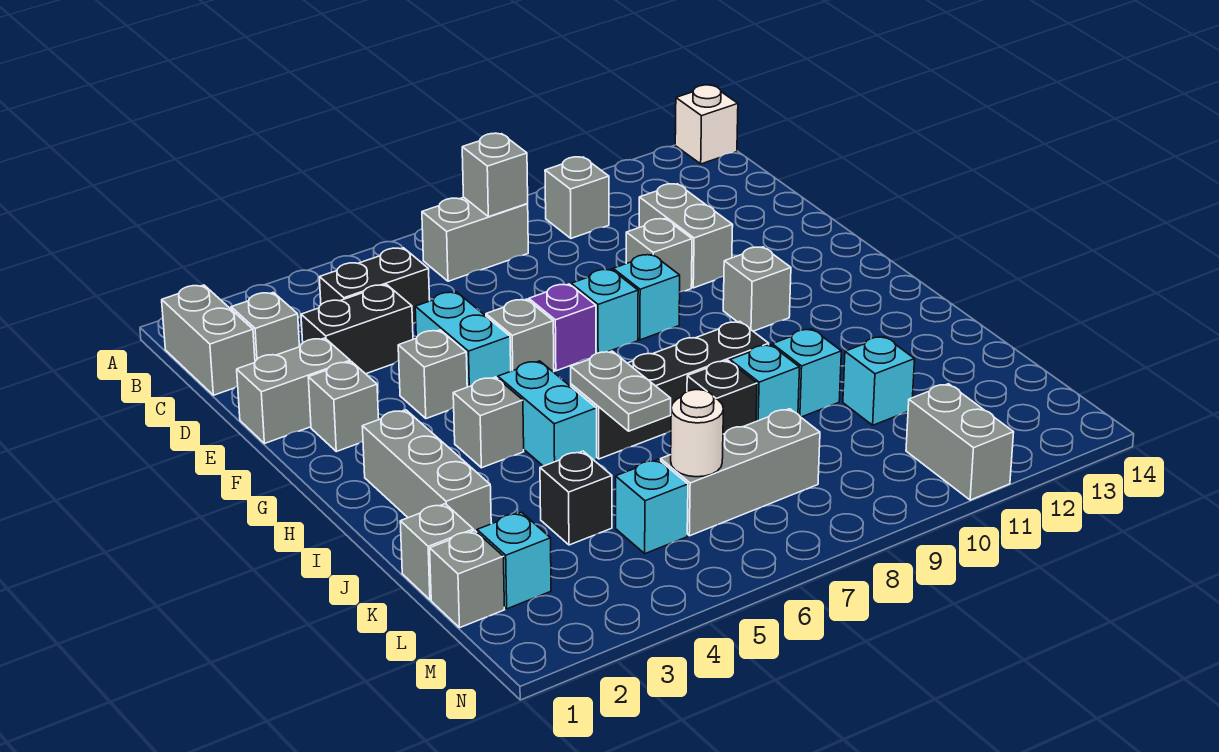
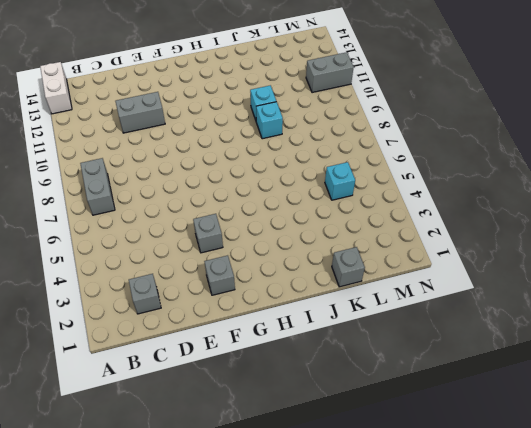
white 1x2 brick [40,62,72,114] -> white 1x1 brick [675,85,738,164]
none -> grey 1x2 brick [162,285,255,395]
none -> grey 1x1 brick [545,157,609,238]
none -> black 1x2 brick [319,248,430,324]
none -> black 1x2 brick [301,285,413,374]

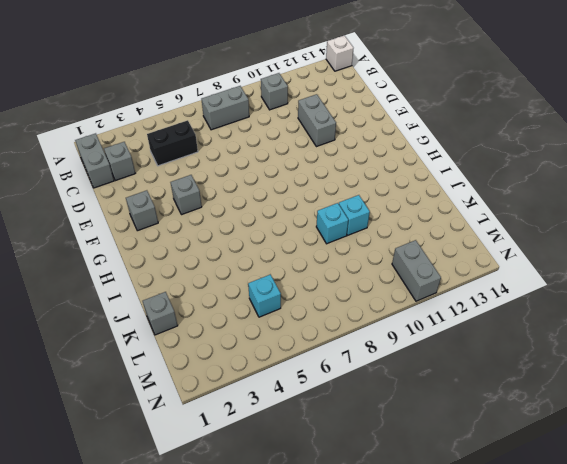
none -> black 1x2 brick [301,285,413,374]
none -> grey 1x2 brick [237,338,350,444]
none -> cyan 1x2 brick [415,292,511,387]
none -> grey 1x1 brick [626,219,692,292]

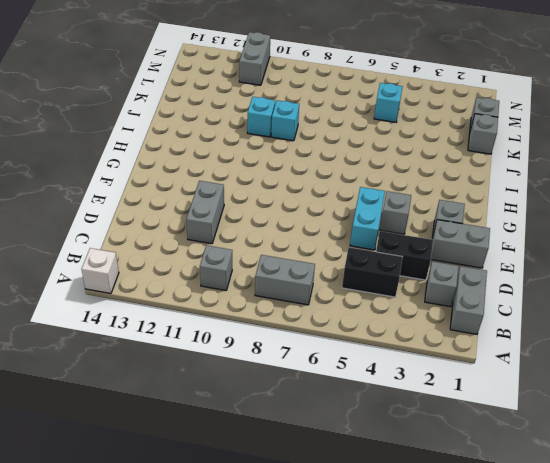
none -> grey 1x1 brick [626,219,692,292]
none -> grey 1x1 brick [486,299,554,372]
none -> purple 1x1 brick [529,284,596,371]
none -> cyan 1x1 brick [571,269,638,354]

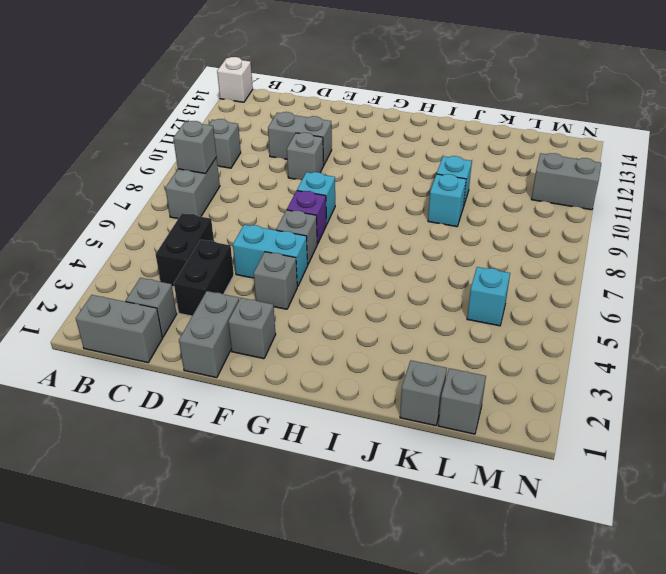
none -> cyan 1x1 brick [613,254,680,340]
none -> grey 1x1 brick [723,247,791,331]
none -> grey 1x3 brick [362,410,491,532]
none -> grey 1x1 brick [453,377,524,468]

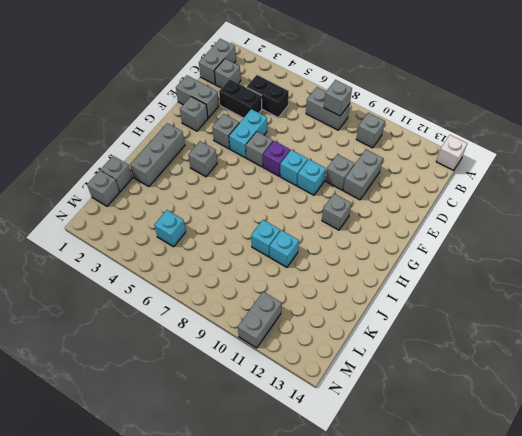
none -> cyan 1x2 brick [498,361,597,466]
none -> black 1x4 brick [571,321,769,459]
none -> black 1x1 brick [687,360,757,434]
none -> black 1x1 brick [540,451,612,545]

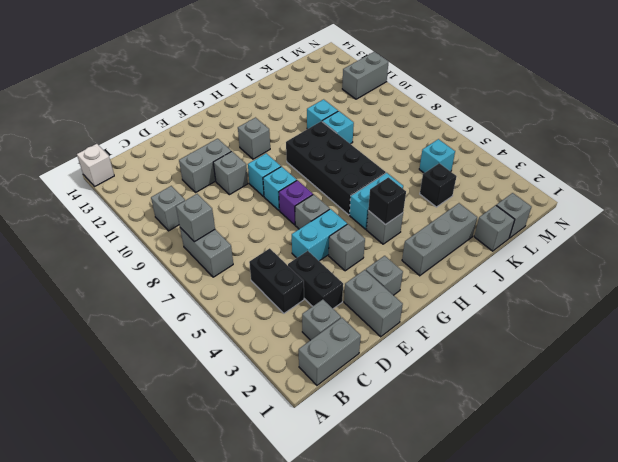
black 1x1 brick [368,177,406,225] -> black 1x1 brick moved to [687,360,757,434]
black 2x4 brick [286,121,386,215] -> black 1x4 brick [571,321,769,459]
none -> cyan 1x1 brick [843,336,915,425]
none -> cyan 1x1 brick [477,512,551,609]
none -> grey 1x3 brick [661,409,820,536]
none -> grey 1x2 plate [571,351,671,431]

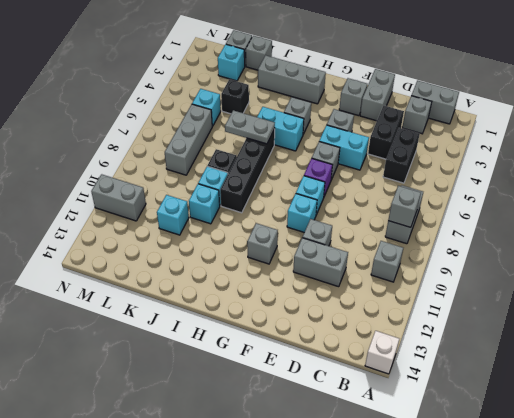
none -> white 1x1 round brick [671,390,723,477]

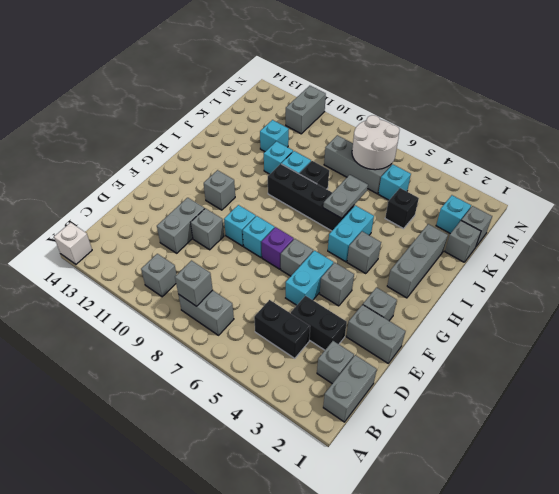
white 2x2 round brick [352,115,400,170] -> white 1x1 round brick [671,390,723,477]

